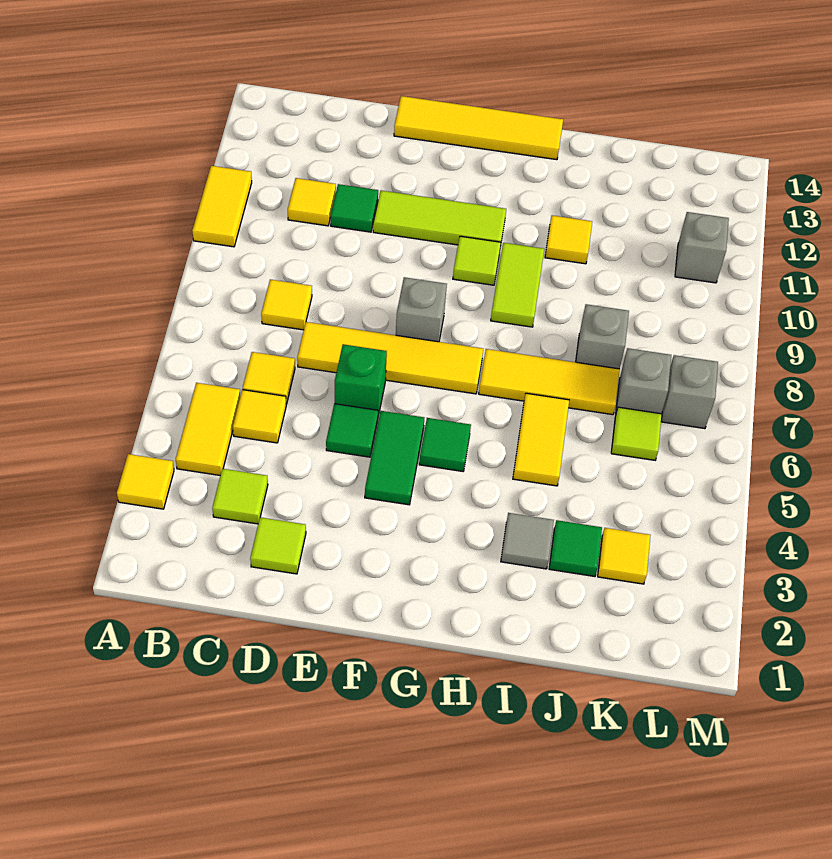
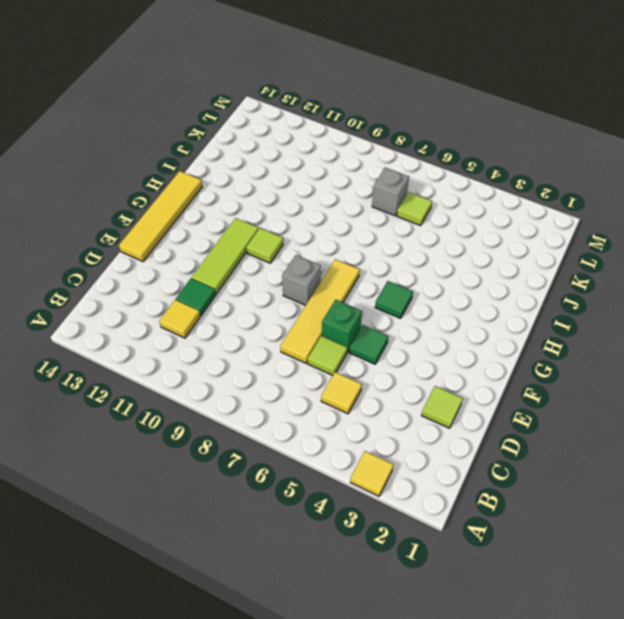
lime 1x1 tile [308,336,347,375] -> lime 1x1 tile moved to [212,469,268,524]
none -> yellow 1x2 tile [192,166,252,247]
none -> yellow 1x2 tile [176,383,240,475]
none -> yellow 1x1 tile [243,352,295,404]
none -> yellow 1x1 tile [261,279,312,330]

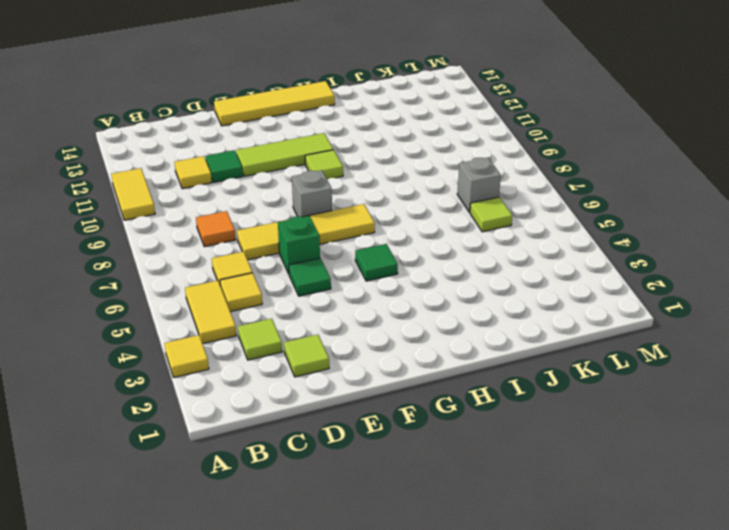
orange 1x1 tile [196,211,236,247] -> yellow 1x1 tile [261,279,312,330]
none -> green 1x2 tile [365,411,424,505]
none -> yellow 1x3 tile [479,349,620,415]
none -> lime 1x2 tile [491,243,544,327]
none -> grey 1x1 tile [501,513,554,569]

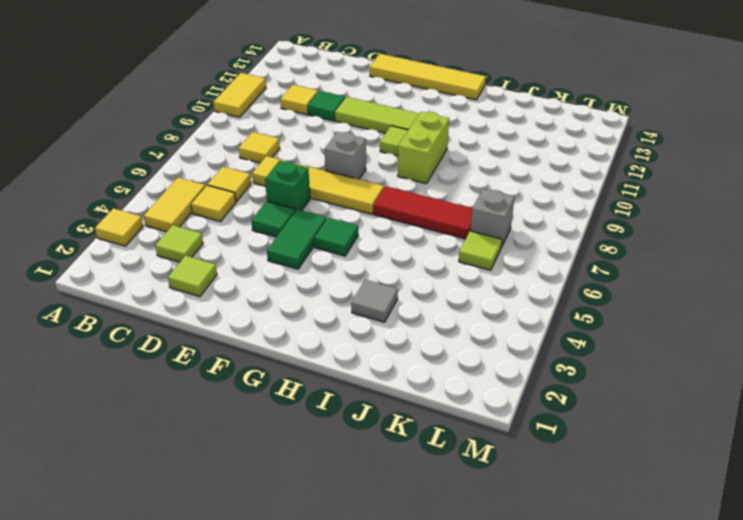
red 1x3 tile [373,186,472,239] -> yellow 1x3 tile [479,349,620,415]
lime 1x2 brick [398,112,449,184] -> lime 1x2 tile [491,243,544,327]
none -> yellow 1x2 tile [513,393,569,486]
none -> yellow 1x1 tile [545,215,592,264]
none -> green 1x1 tile [549,520,602,576]
none -> grey 1x1 brick [576,304,629,369]

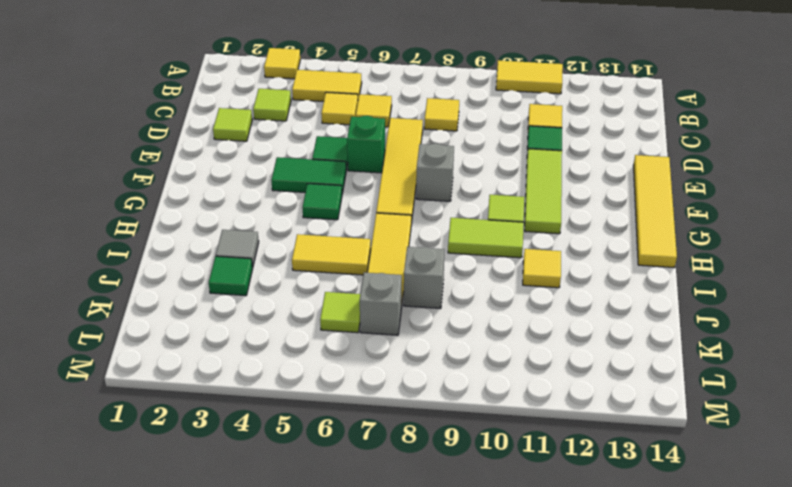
none -> yellow 1x1 tile [598,528,650,584]
none -> grey 1x1 brick [661,355,718,429]
none -> grey 1x1 brick [675,212,729,283]

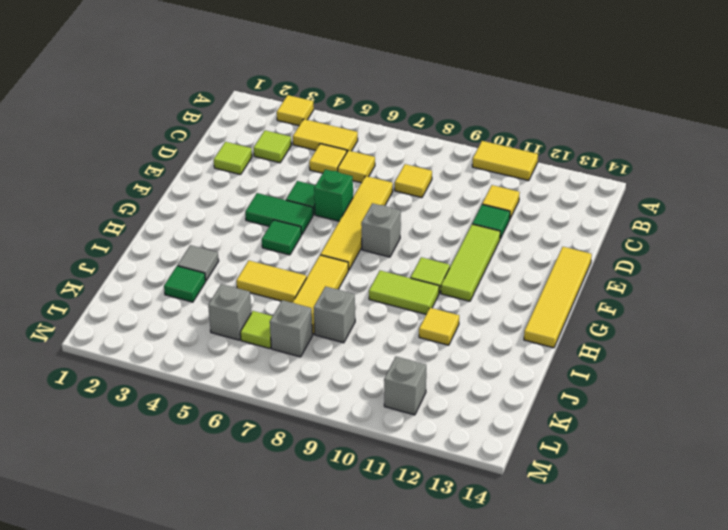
grey 1x1 brick [208,284,251,340] -> grey 1x1 brick moved to [661,355,718,429]
none -> yellow 1x1 tile [598,528,650,584]

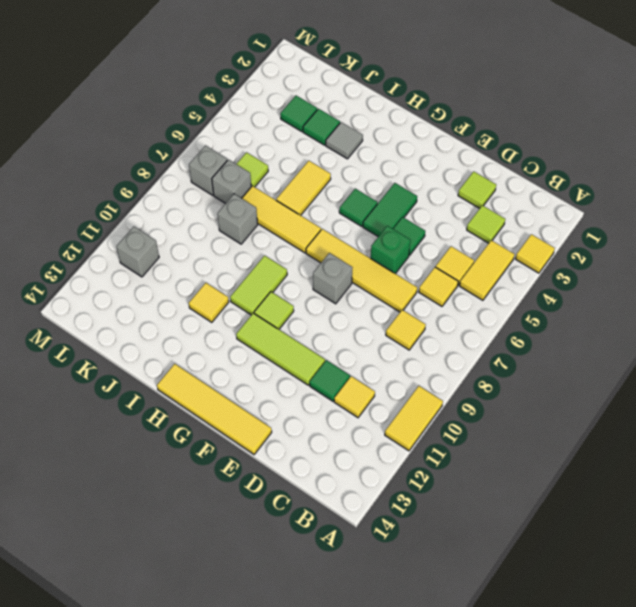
green 1x1 tile [280,96,317,132] -> yellow 1x1 tile [598,528,650,584]

